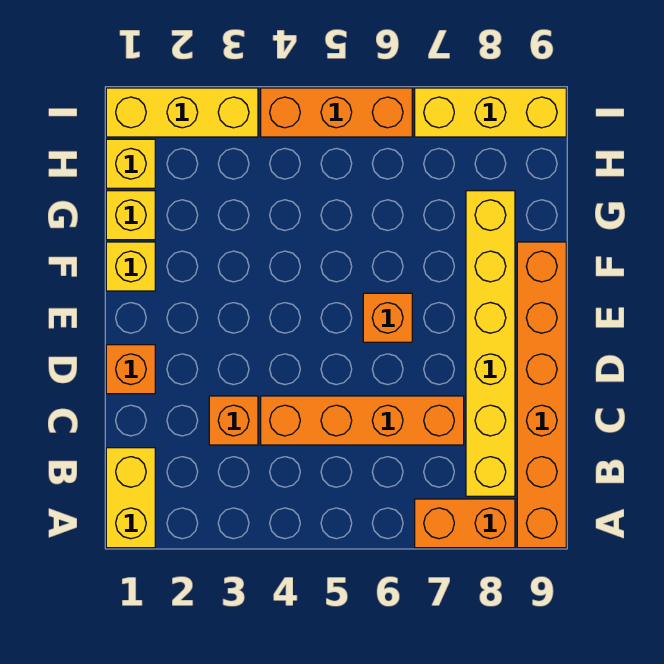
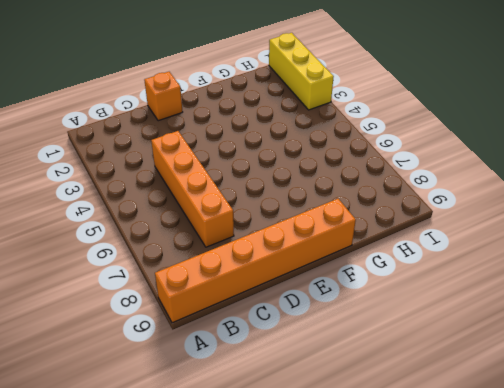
none -> yellow 1x2 brick [106,448,155,548]
none -> orange 1x2 brick [415,499,515,548]
none -> yellow 1x6 brick [466,191,515,496]

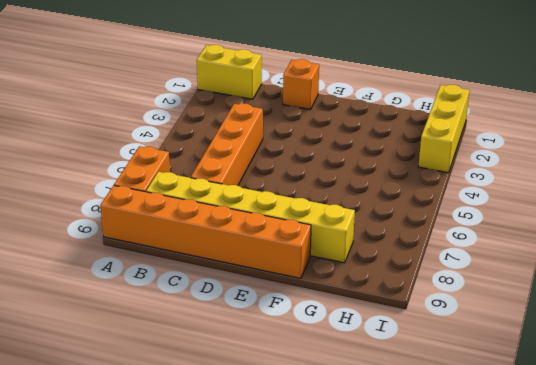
none -> orange 1x1 brick [209,396,258,445]
none -> orange 1x1 brick [363,293,412,342]
none -> yellow 1x1 brick [106,242,155,291]

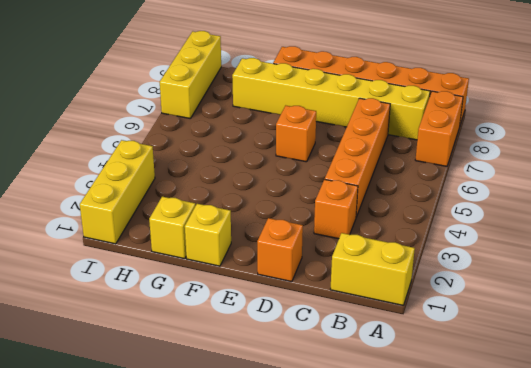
none -> yellow 1x1 brick [106,139,155,188]
none -> orange 1x3 brick [261,88,412,137]

